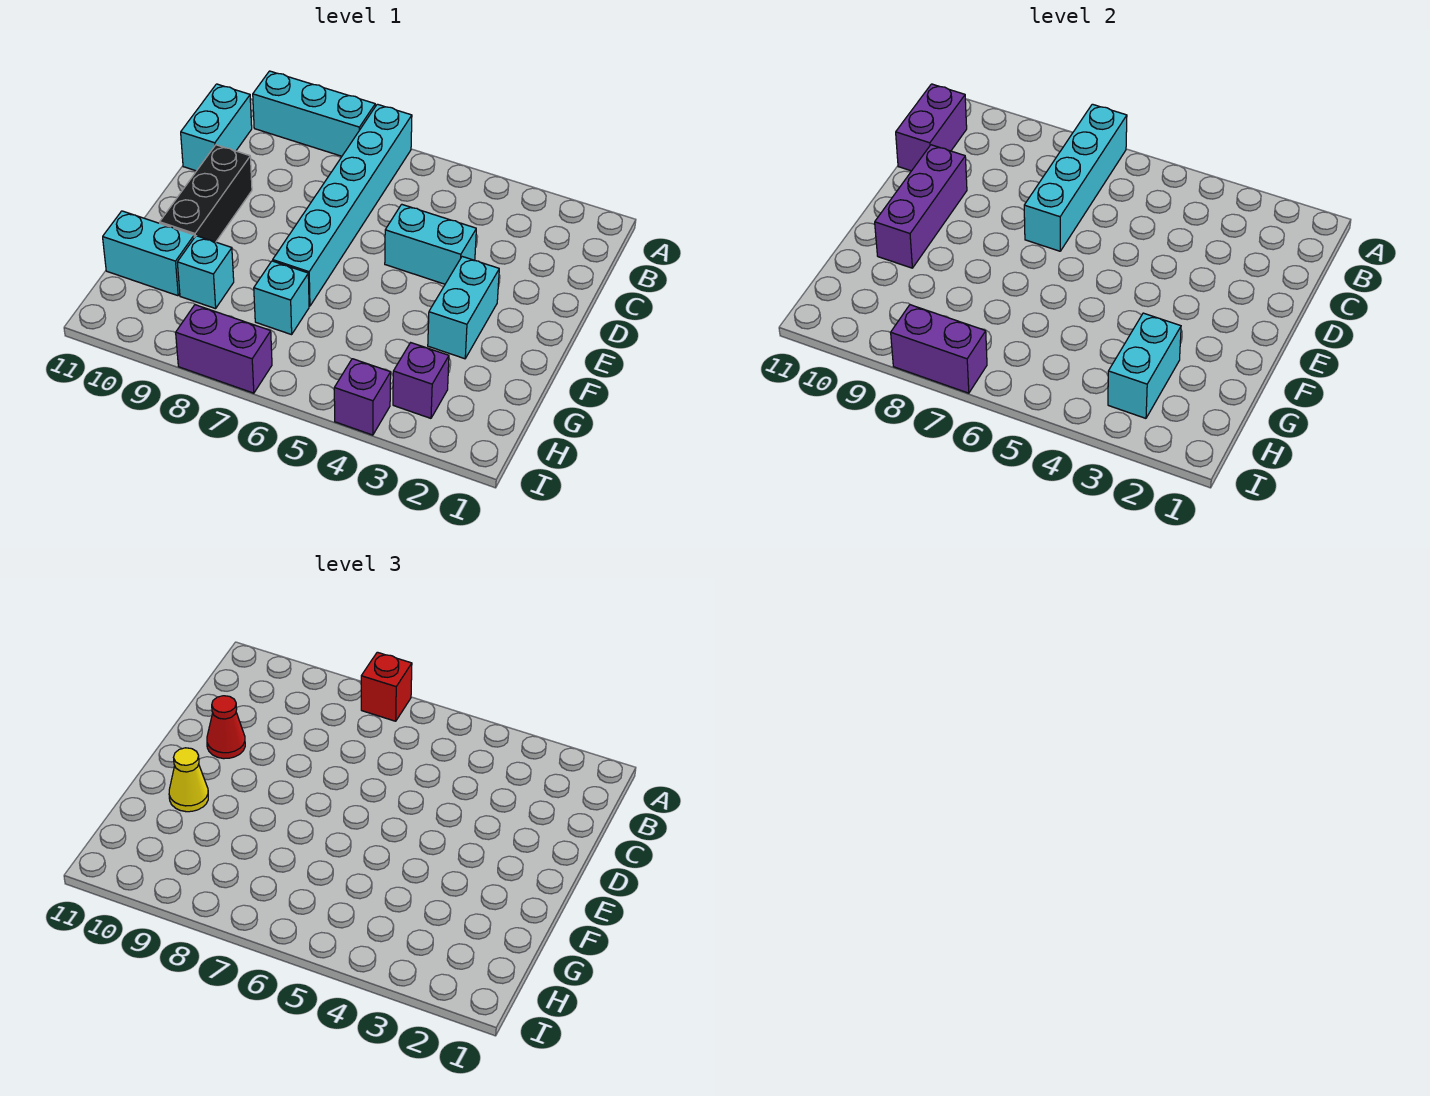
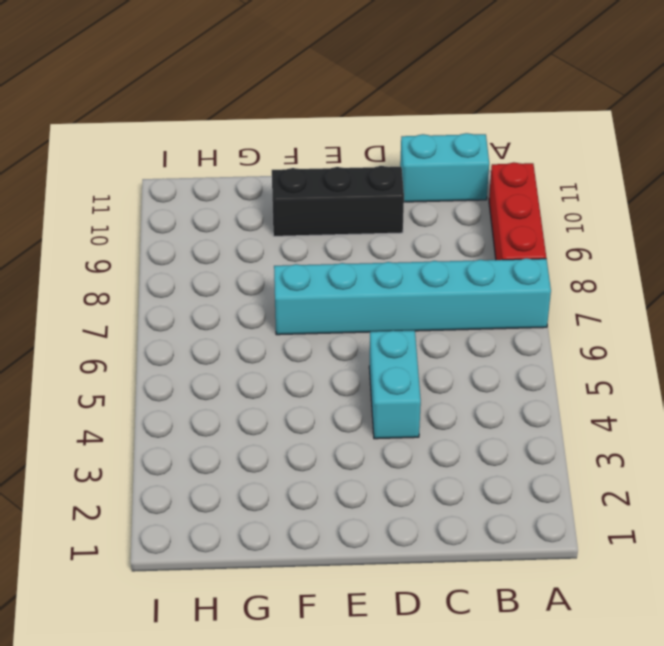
red 1x3 brick [489,162,546,260] -> cyan 1x3 brick [253,71,375,156]
none -> cyan 1x2 brick [428,257,499,359]
none -> cyan 1x1 brick [254,261,309,335]
none -> cyan 1x1 brick [177,236,234,309]

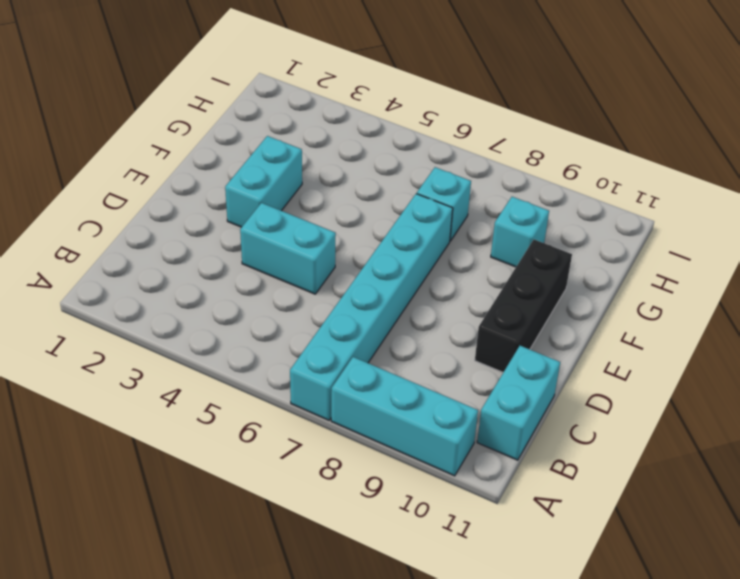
none -> cyan 1x2 brick [103,211,194,296]
none -> purple 1x1 brick [393,343,449,418]
none -> purple 1x1 brick [334,359,391,435]

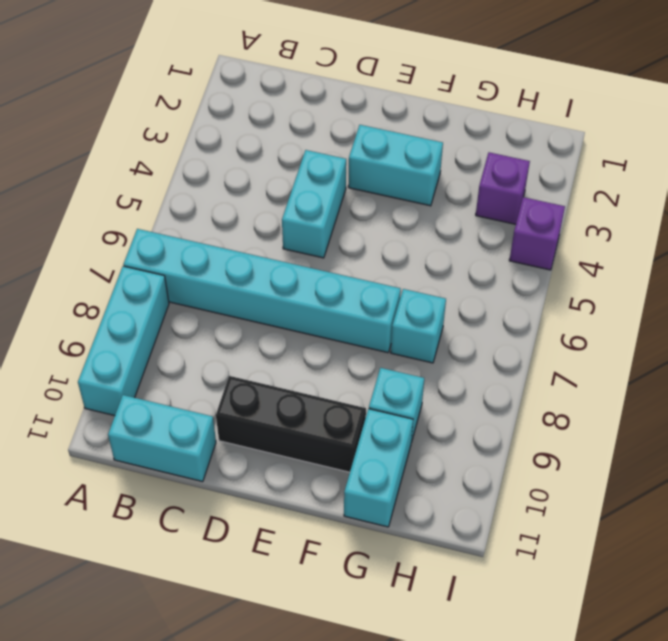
none -> purple 1x2 brick [176,305,272,393]
none -> cyan 1x4 brick [1024,104,1127,251]
none -> purple 1x2 brick [896,84,967,171]

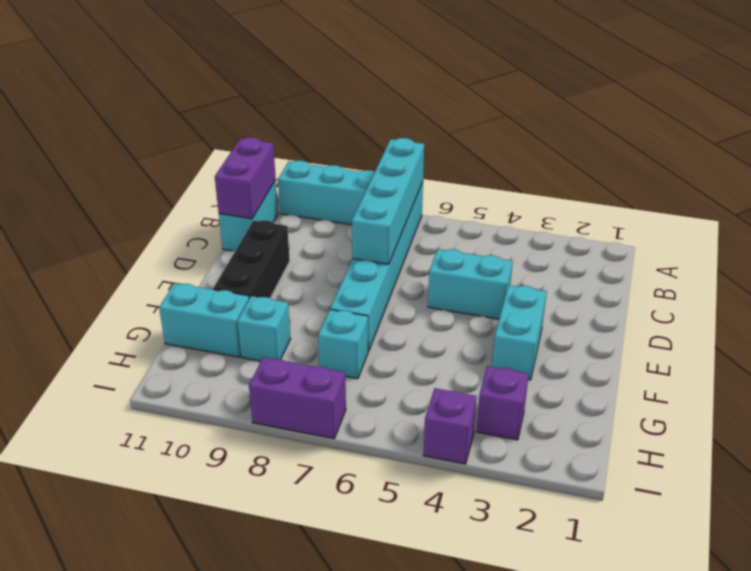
none -> purple 1x3 brick [875,145,967,268]
none -> cyan 1x2 brick [1108,313,1181,418]
none -> purple 1x2 brick [891,305,987,393]

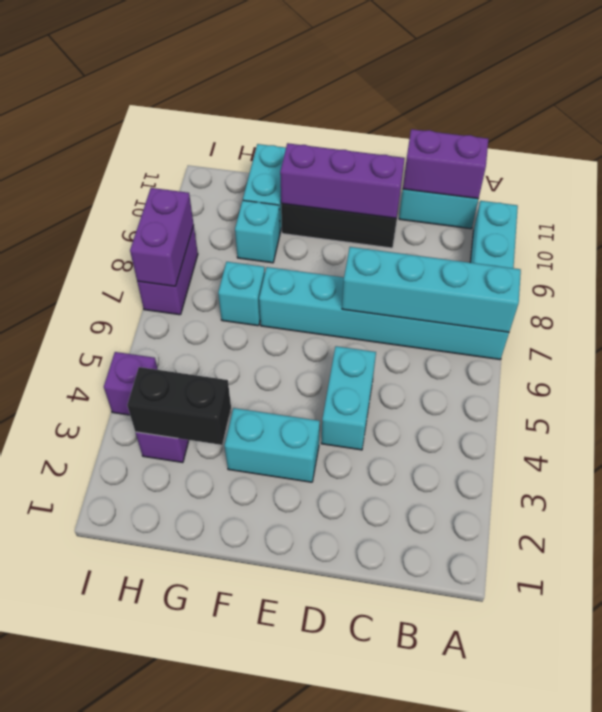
black 1x2 brick [127,367,231,445] -> cyan 1x2 brick [1108,313,1181,418]
none -> red 1x1 brick [361,652,412,721]
none -> red 1x1 cone [207,696,245,759]
none -> yellow 1x1 cone [169,748,208,812]

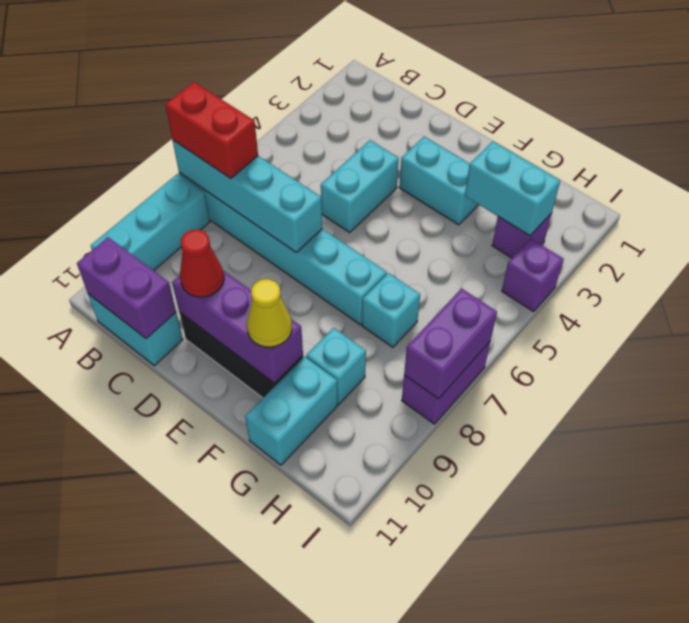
red 1x2 brick [165,82,258,179] -> red 1x1 brick [361,652,412,721]

